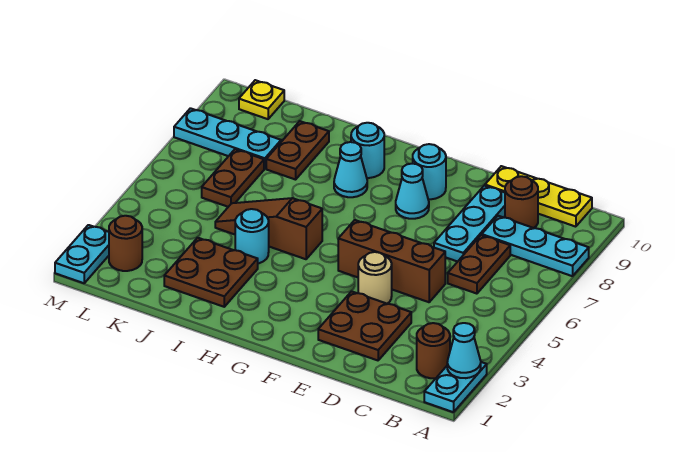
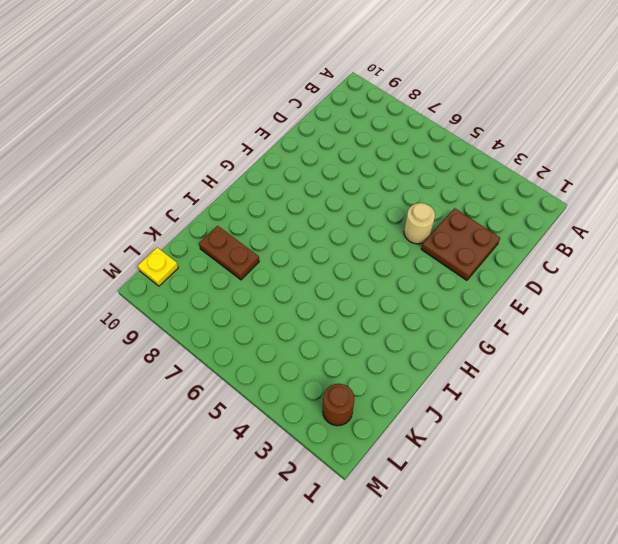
none -> cyan 1x2 plate [424,362,487,412]
none -> cyan 1x3 plate [482,216,589,276]
none -> brown 1x1 round brick [417,323,450,378]

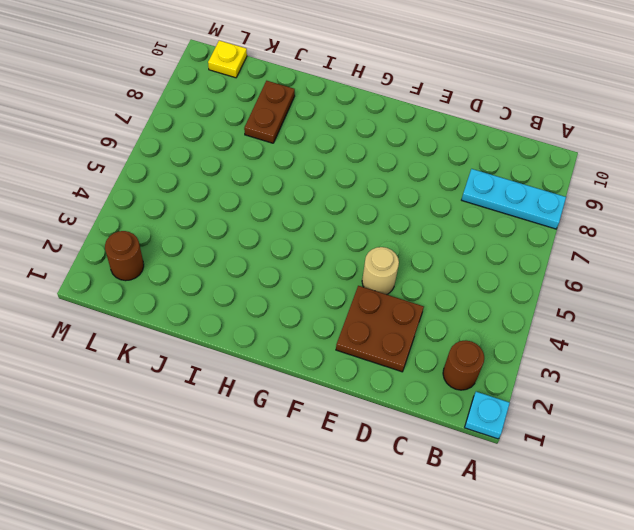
cyan 1x1 plate [465,392,510,439] -> cyan 1x2 plate [424,362,487,412]
none -> yellow 1x3 plate [485,166,592,227]
none -> brown 1x2 plate [448,235,510,294]
none -> brown 1x1 round brick [505,176,538,228]

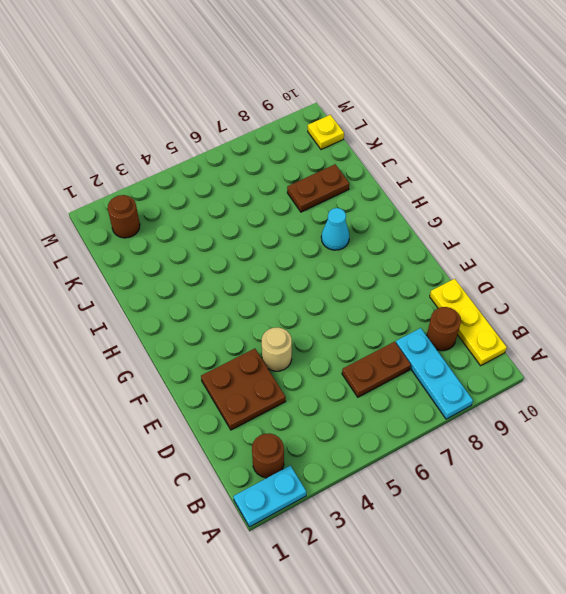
none -> brown 1x3 brick [338,220,445,302]
none -> cyan 1x3 plate [434,186,505,262]
none -> cyan 1x1 cone [396,164,429,219]

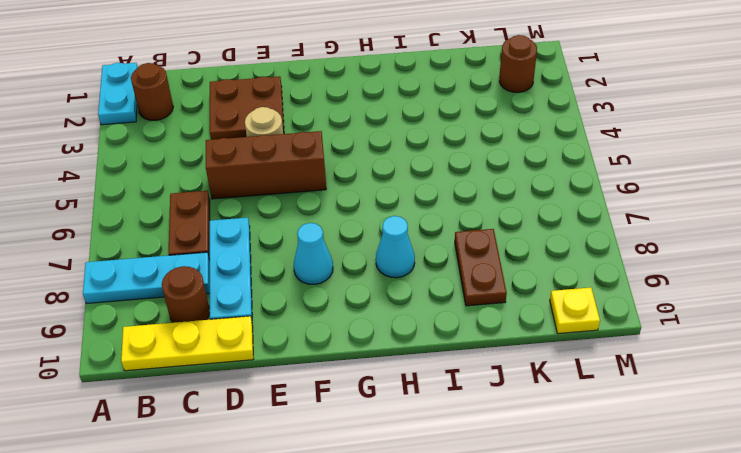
none -> cyan 1x1 round brick [413,144,446,199]
none -> brown 1x3 slope [215,198,322,259]
none -> cyan 1x1 round brick [351,123,384,178]

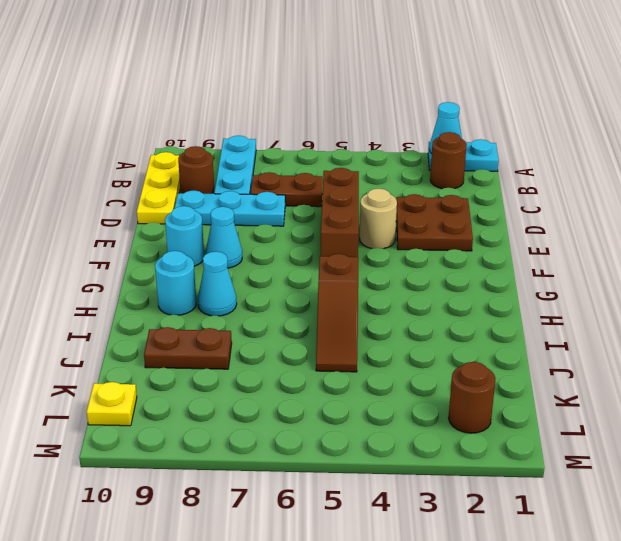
none -> brown 2x2 plate [164,238,258,307]
none -> cyan 1x1 round brick [235,209,269,263]
none -> brown 1x2 plate [202,149,264,207]

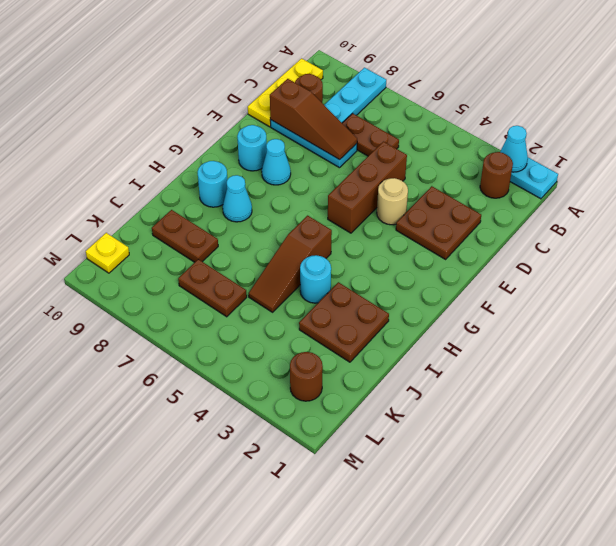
brown 1x3 slope [270,79,357,160] -> none
none -> cyan 1x3 plate [174,108,281,169]
none -> cyan 1x2 plate [55,225,109,283]

